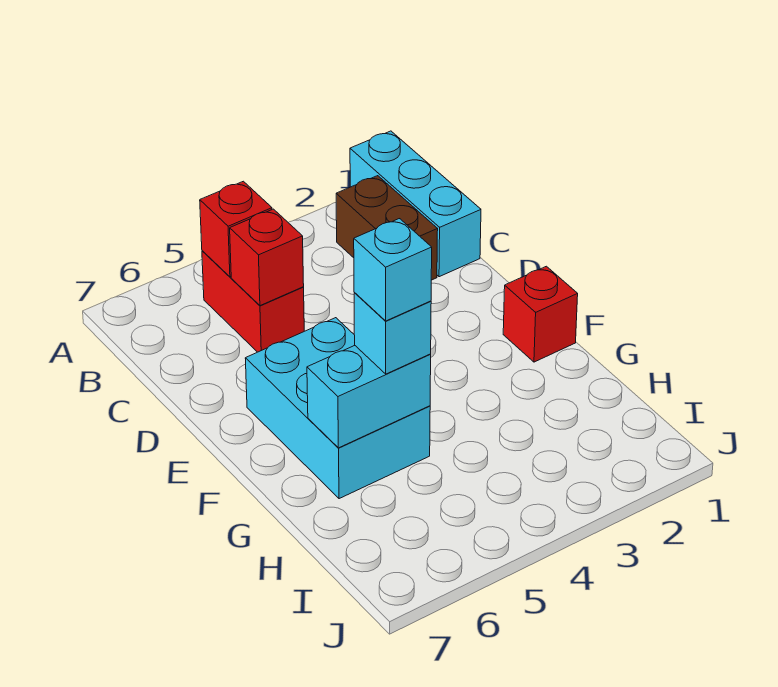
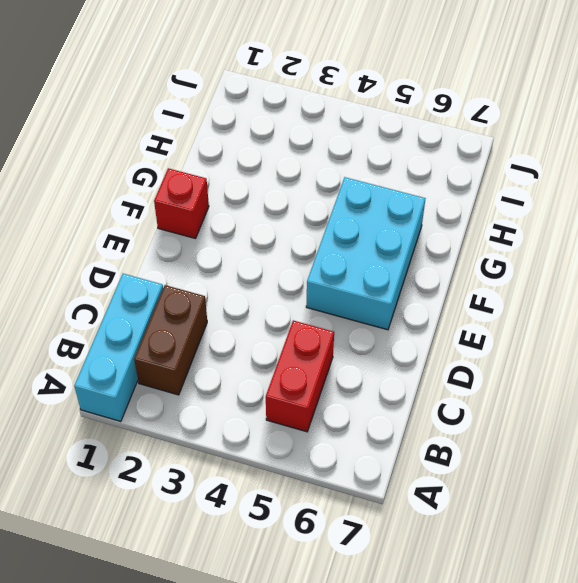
none -> red 1x1 brick [200,181,272,277]
none -> red 1x1 brick [230,209,304,306]

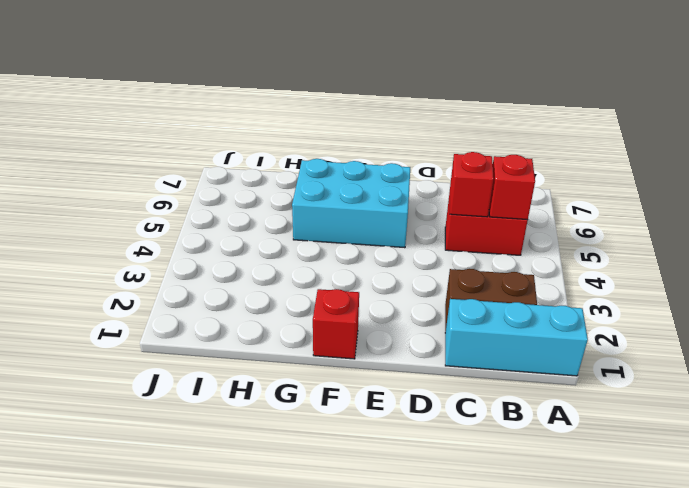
none -> cyan 1x2 brick [307,346,431,448]
none -> cyan 1x1 brick [354,293,431,374]

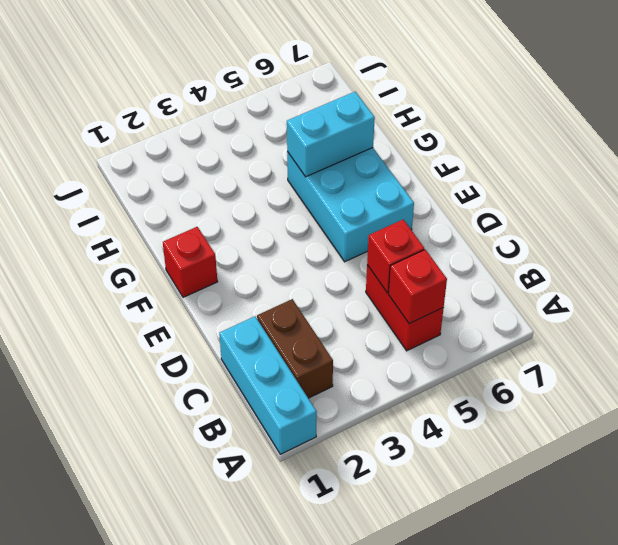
none -> cyan 1x1 brick [354,293,431,374]
none -> cyan 1x1 brick [354,219,432,321]

